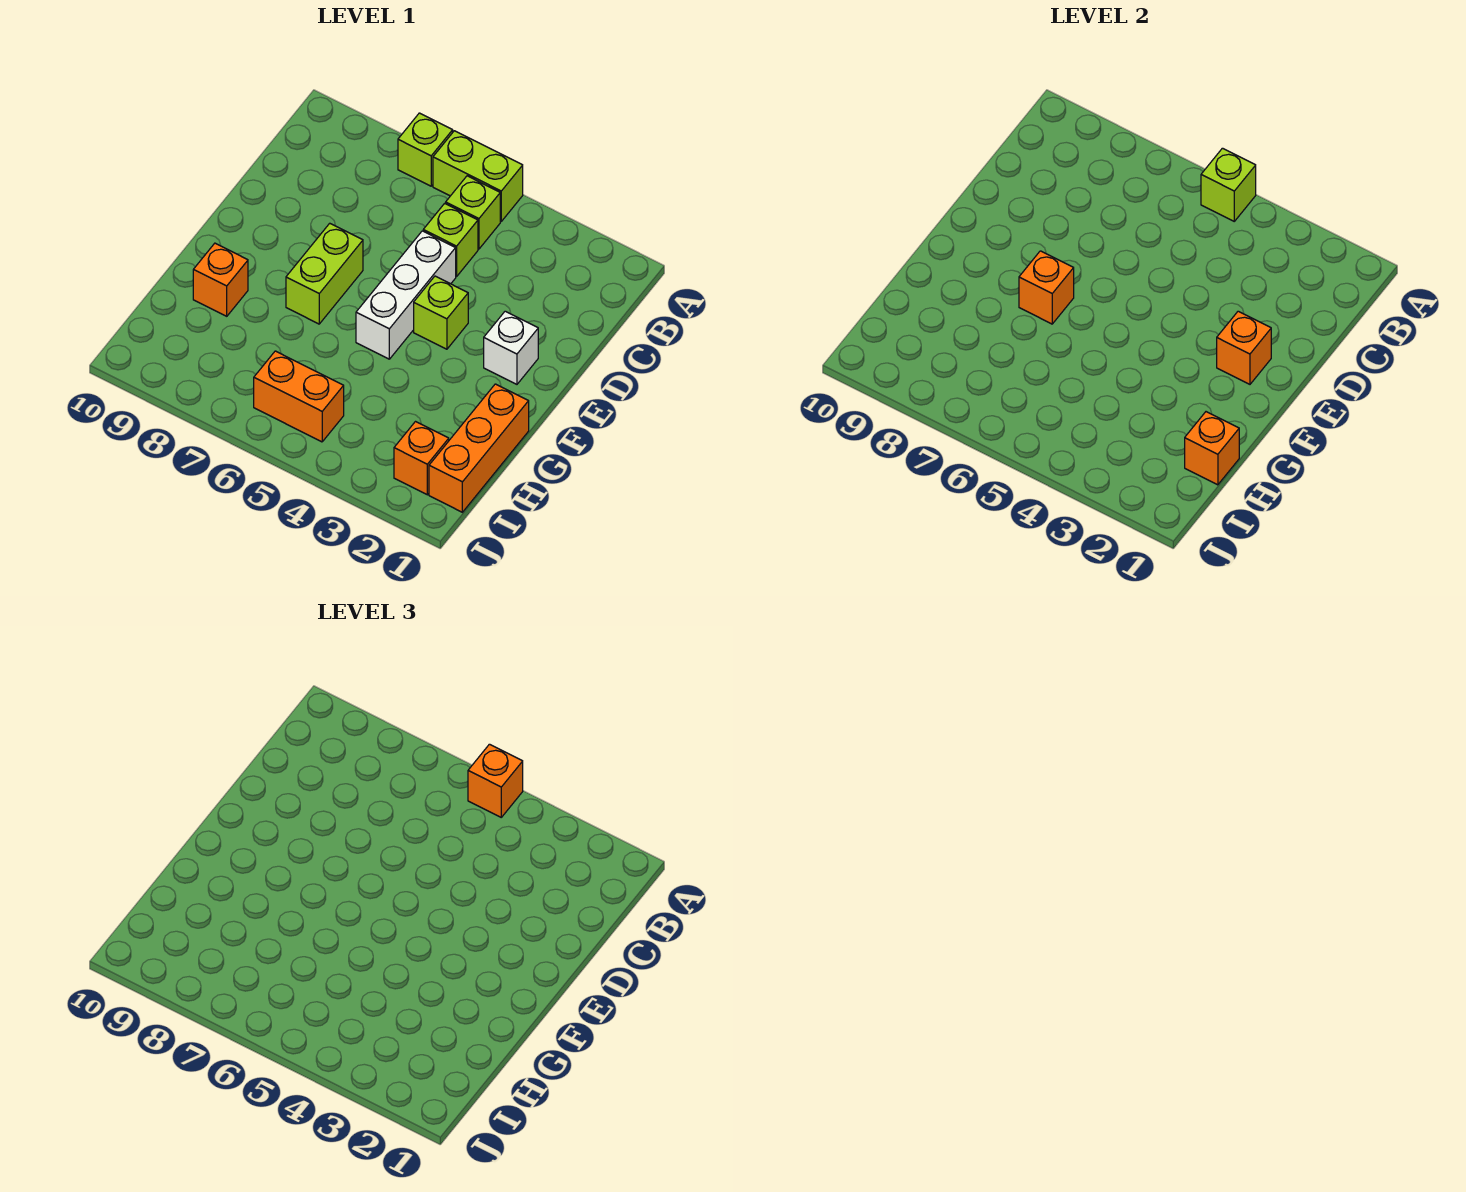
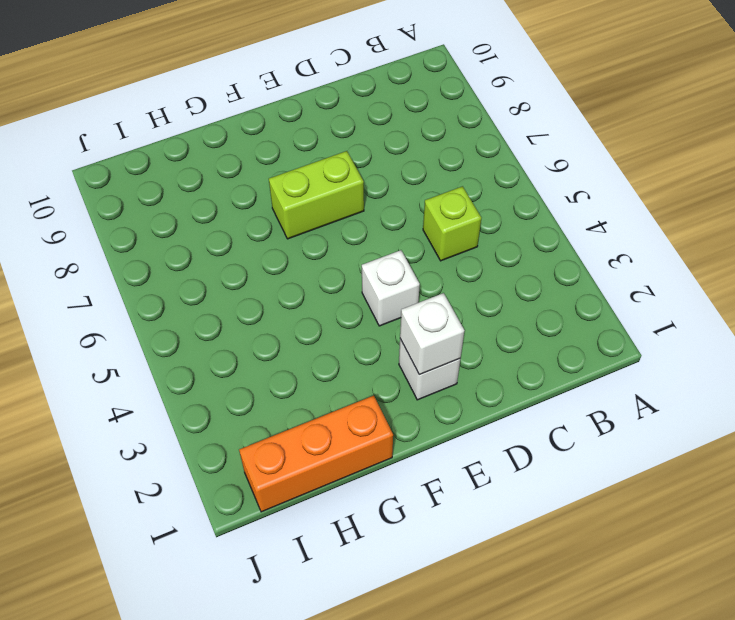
white 1x1 brick [400,293,464,375] -> orange 1x1 brick [1217,311,1271,384]
white 1x1 brick [362,250,420,326] -> lime 1x1 brick [414,276,468,349]
none -> lime 1x2 brick [433,131,523,221]
none -> lime 1x1 brick [398,113,453,186]
none -> lime 1x1 brick [446,176,500,249]

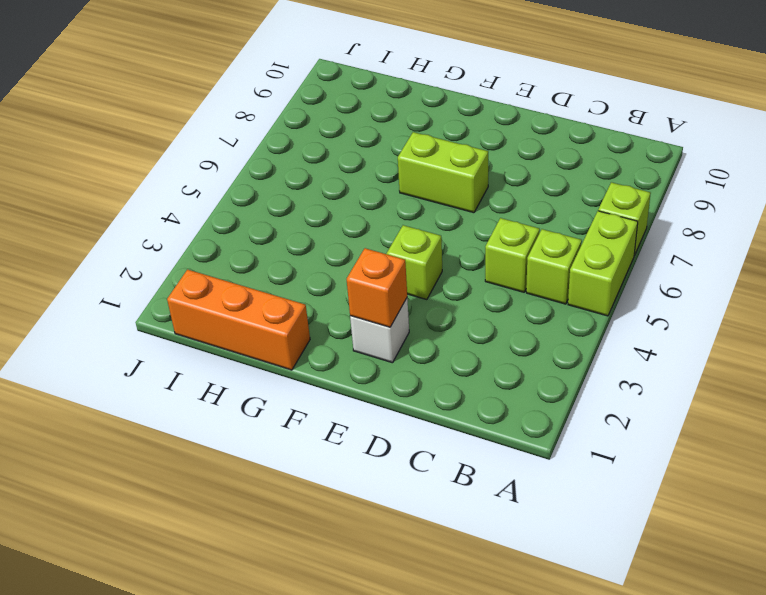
none -> white 1x3 brick [356,231,456,359]
none -> orange 1x1 brick [193,243,248,316]
none -> orange 1x1 brick [394,422,449,495]

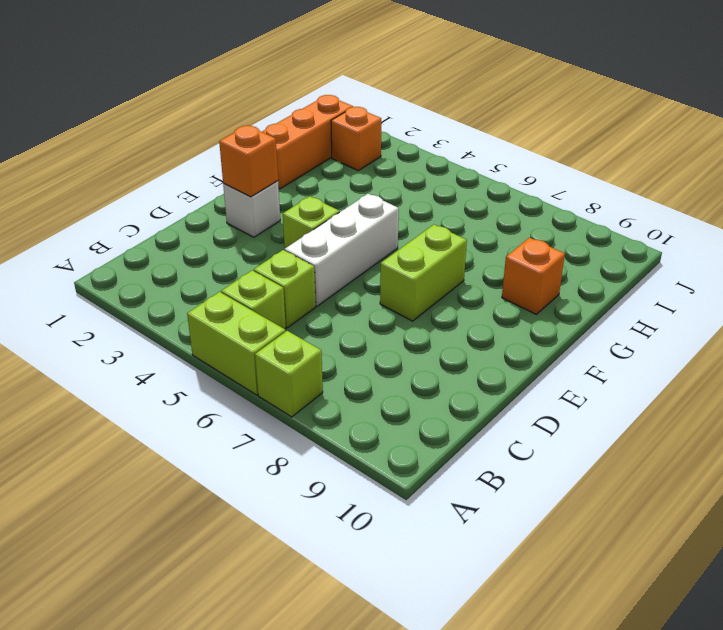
none -> orange 1x2 brick [254,351,344,442]
none -> lime 1x1 brick [1201,148,1256,221]
none -> orange 1x1 brick [1019,251,1074,324]

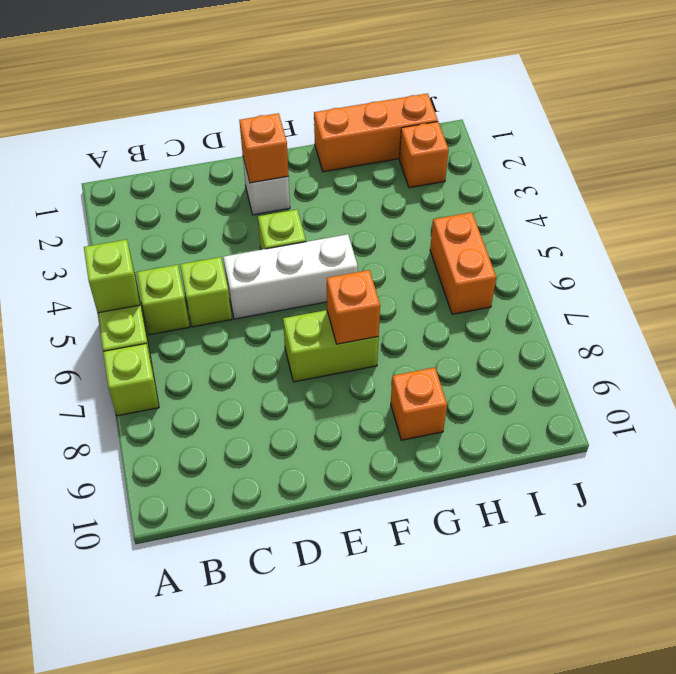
none -> orange 1x1 brick [1185,412,1239,485]
none -> orange 1x1 brick [468,744,523,817]

